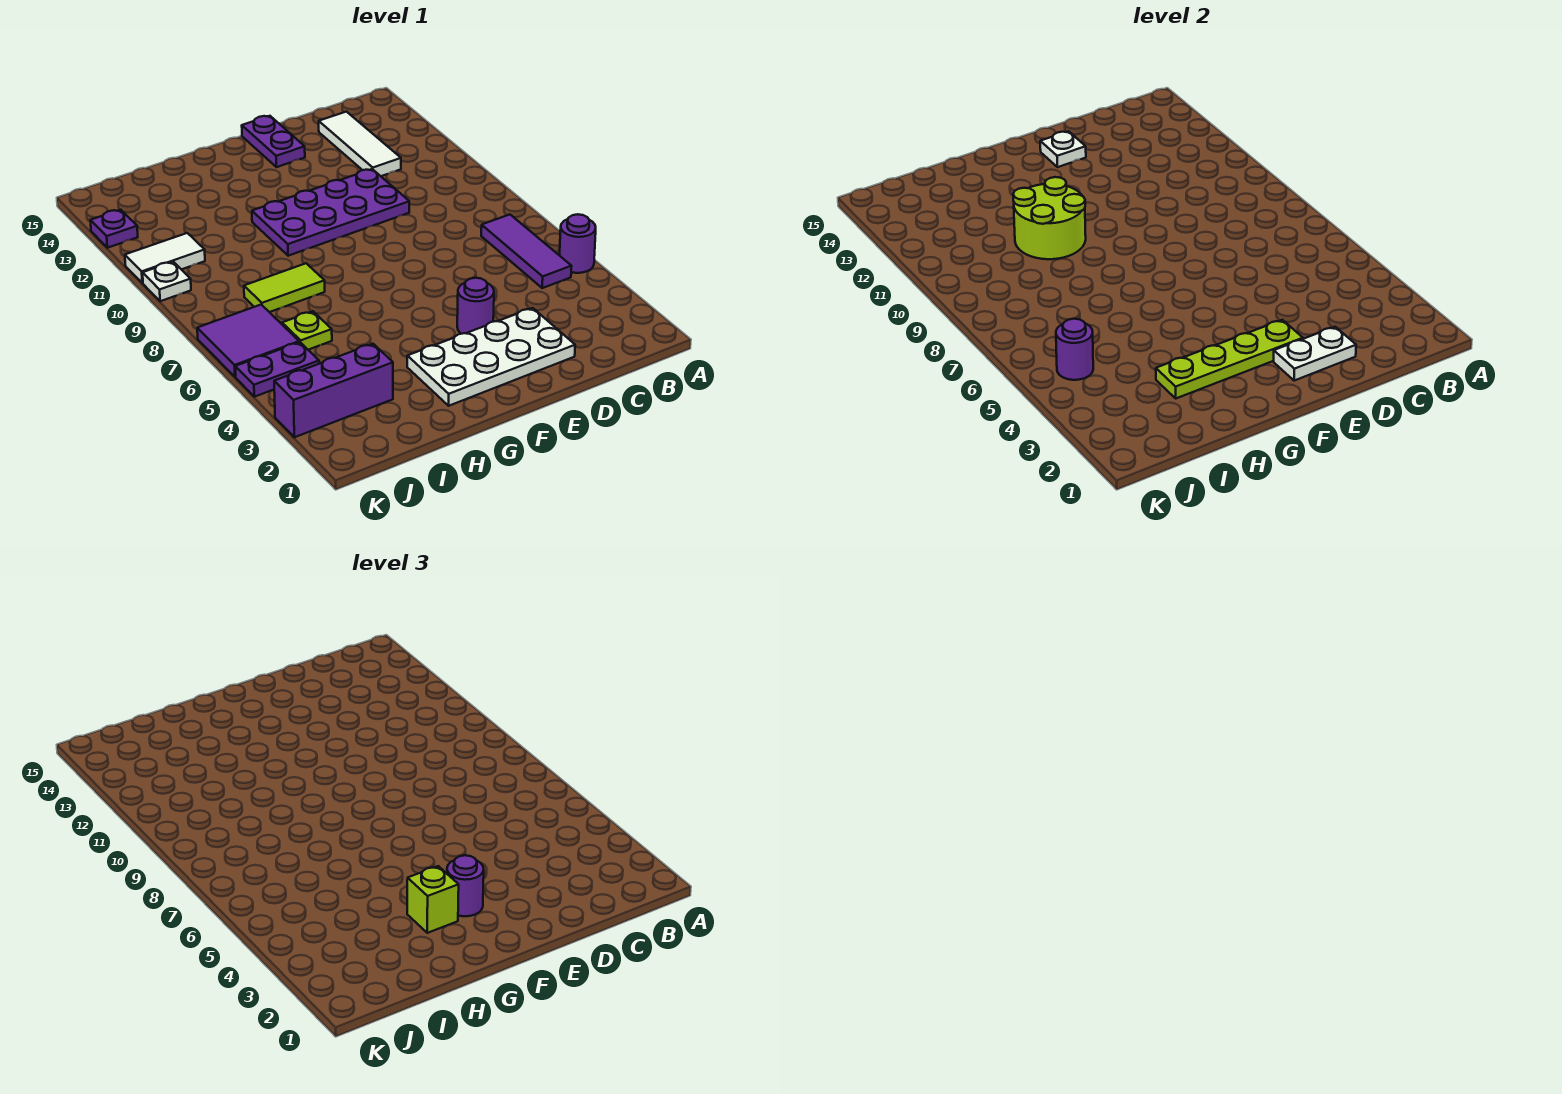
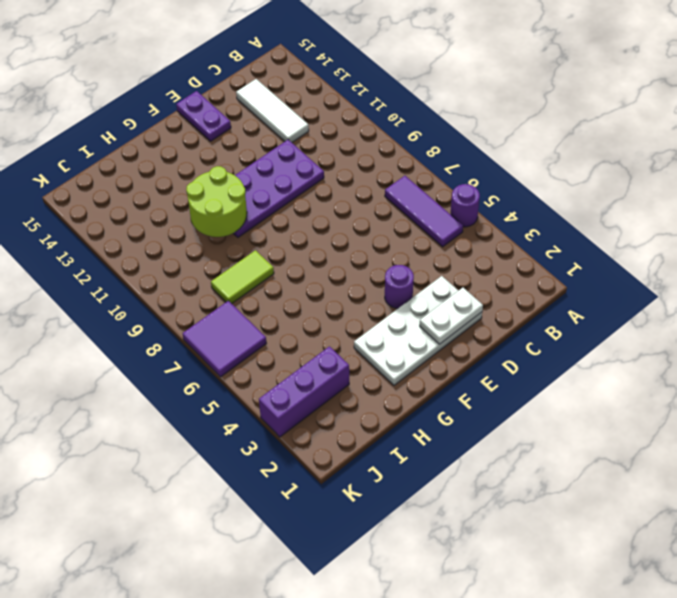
none -> lime 1x1 plate [282,311,332,350]
none -> purple 1x2 plate [235,342,319,397]
none -> white 1x2 tile [125,233,205,283]

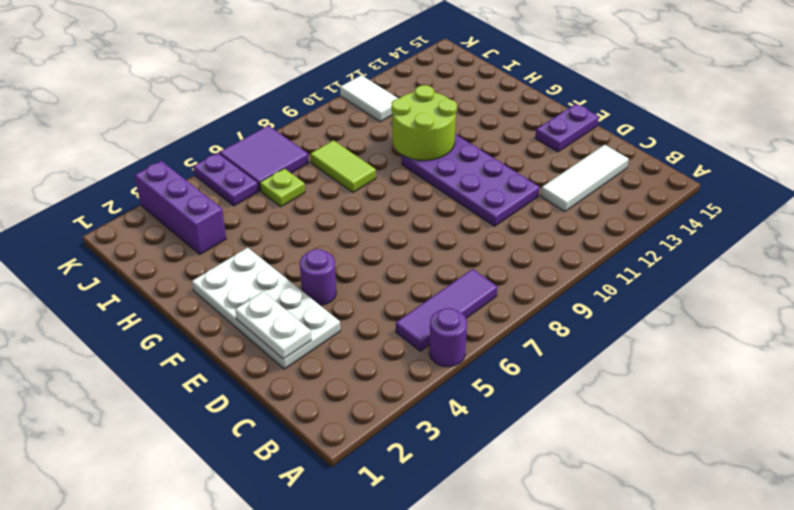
none -> white 1x1 plate [143,262,191,301]
none -> purple 1x1 plate [90,210,138,248]
none -> lime 1x4 plate [1156,320,1303,398]

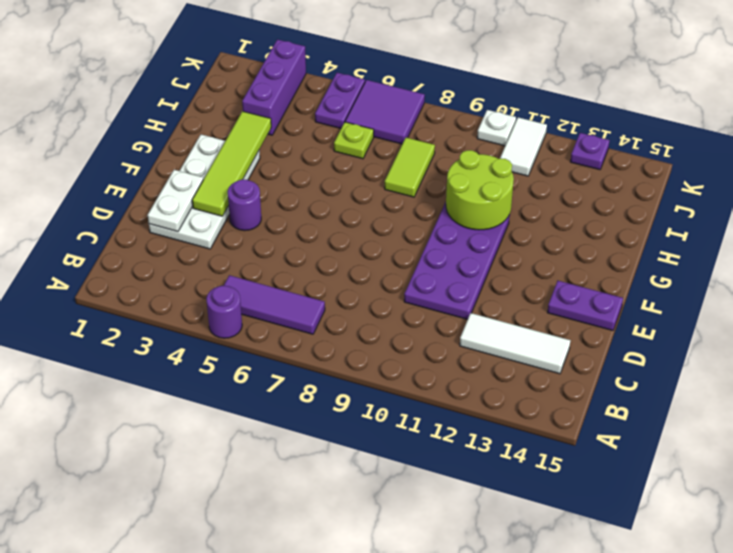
lime 1x4 tile [192,111,271,216] -> lime 1x4 plate [1156,320,1303,398]
none -> white 1x1 plate [1040,131,1086,167]
none -> purple 1x1 round brick [1056,319,1093,380]
none -> purple 1x1 round brick [447,855,484,916]

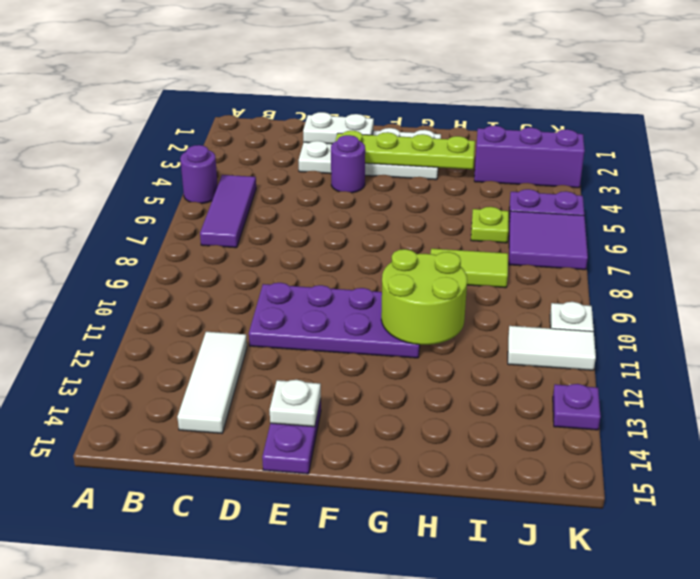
none -> purple 1x1 round brick [1056,319,1093,380]
none -> purple 1x1 round brick [447,855,484,916]
none -> lime 1x1 brick [407,866,459,933]

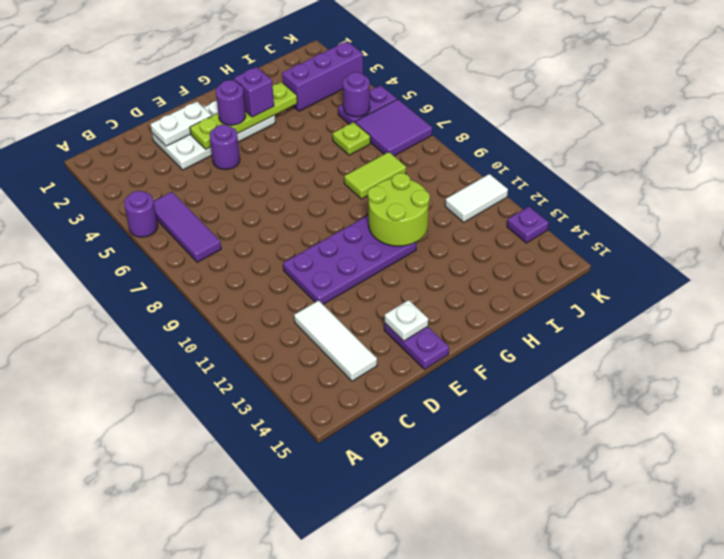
purple 1x1 brick [234,67,274,117] -> lime 1x1 brick [407,866,459,933]
none -> white 1x1 plate [143,262,191,301]

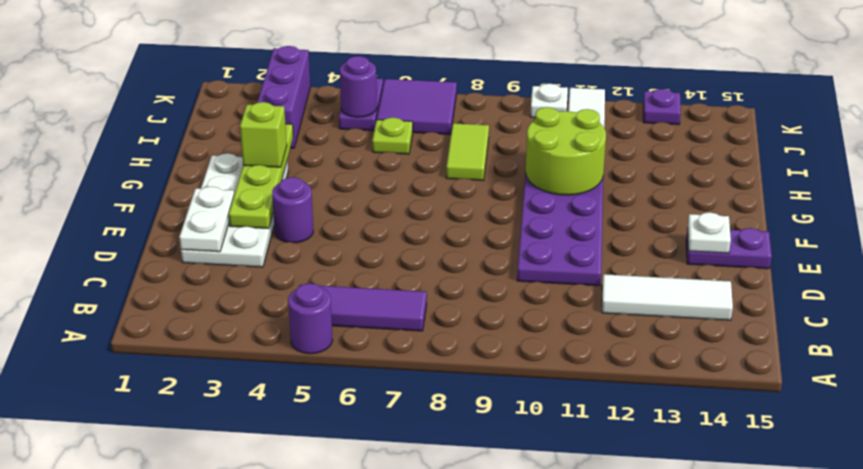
none -> purple 1x1 round brick [447,855,484,916]

